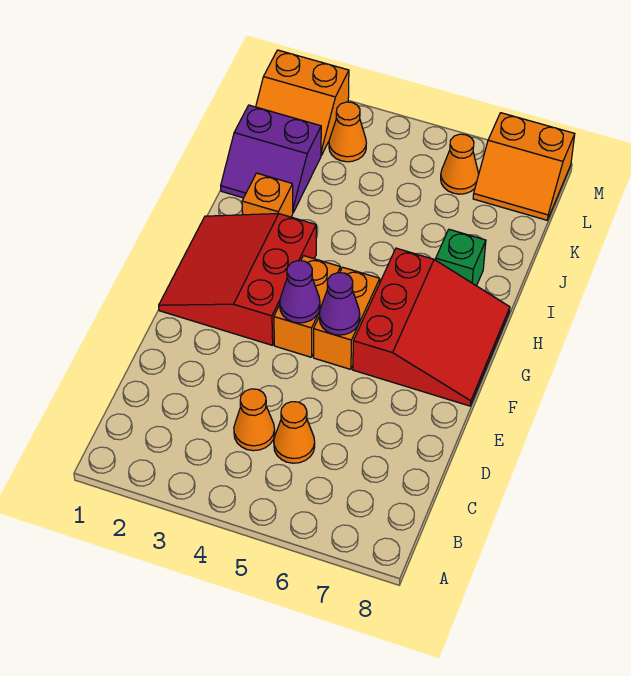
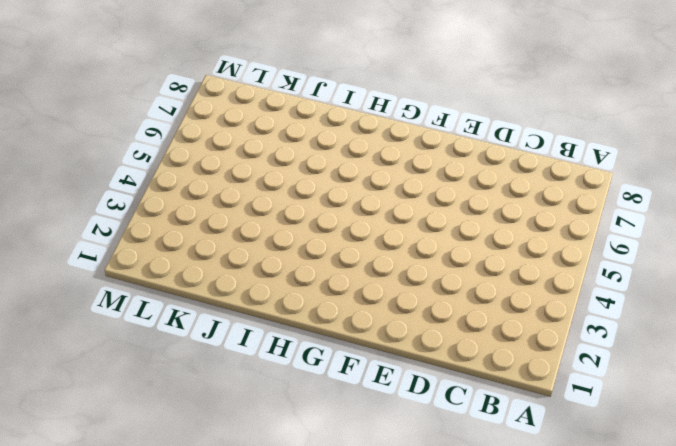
none -> orange 1x1 cone [234,389,275,451]
none -> orange 1x1 cone [274,402,315,463]
none -> red 3x3 slope [159,214,316,345]

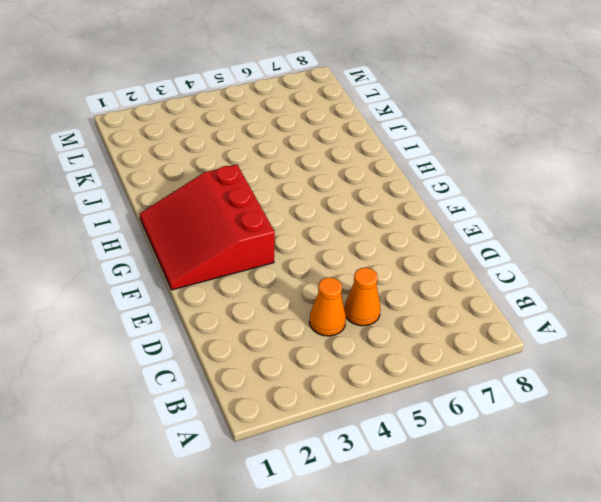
none -> orange 1x2 brick [274,256,340,357]
none -> orange 1x2 brick [314,267,380,369]
none -> red 3x3 slope [353,248,510,406]

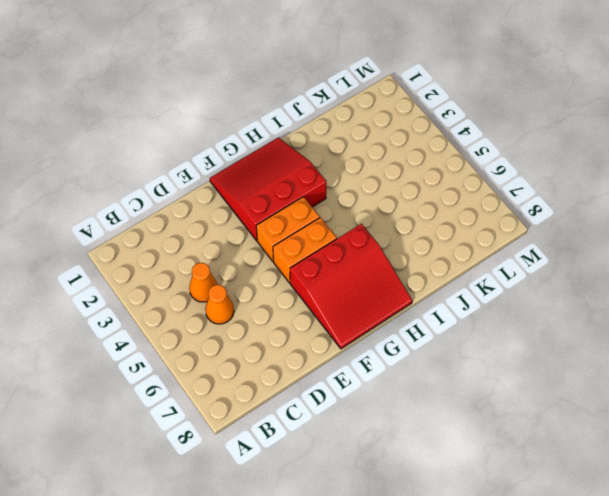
none -> orange 1x1 brick [242,173,293,217]
none -> green 1x1 brick [436,229,486,286]
none -> purple 2x2 slope [221,105,321,212]

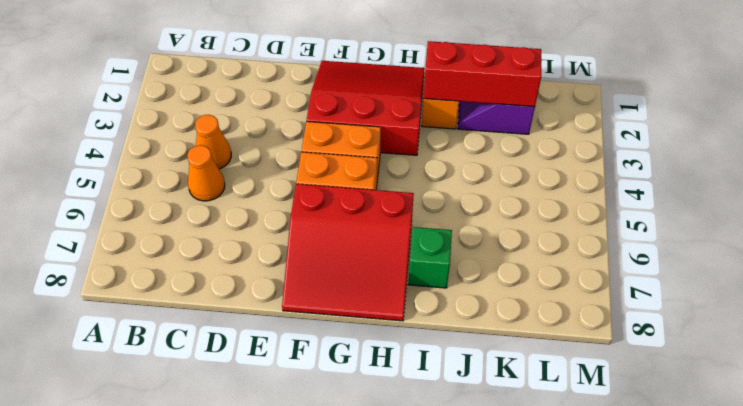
red 1x3 brick [423,41,541,107] -> none
none -> orange 2x2 slope [256,50,349,155]
none -> orange 1x1 cone [329,102,366,162]
none -> orange 1x1 cone [441,134,479,194]

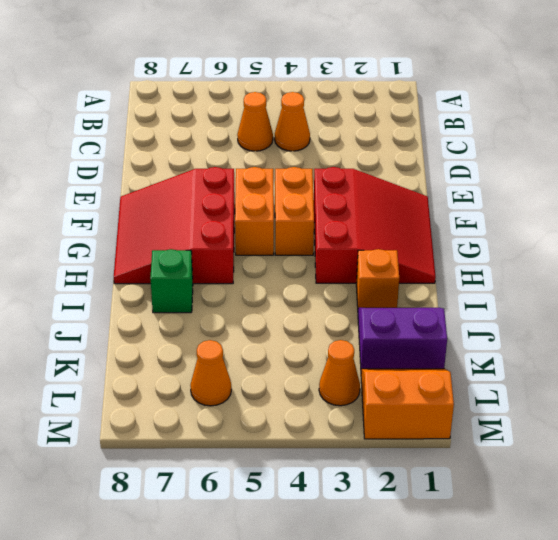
none -> orange 2x2 slope [473,113,575,220]
none -> purple 1x1 cone [280,261,320,323]
none -> purple 1x1 cone [319,273,360,335]

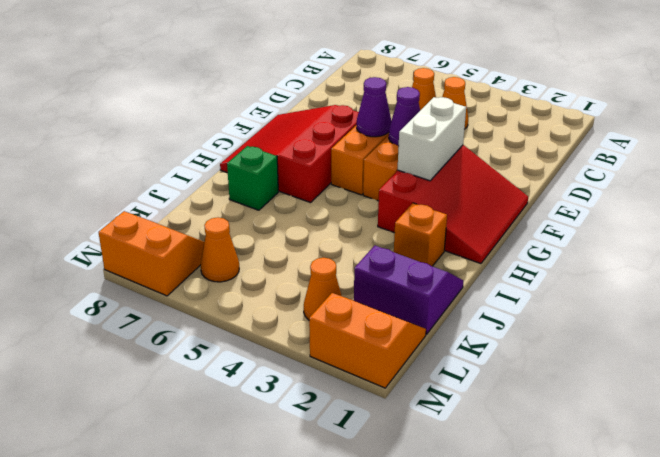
white 1x2 brick [398,97,466,181] -> none

